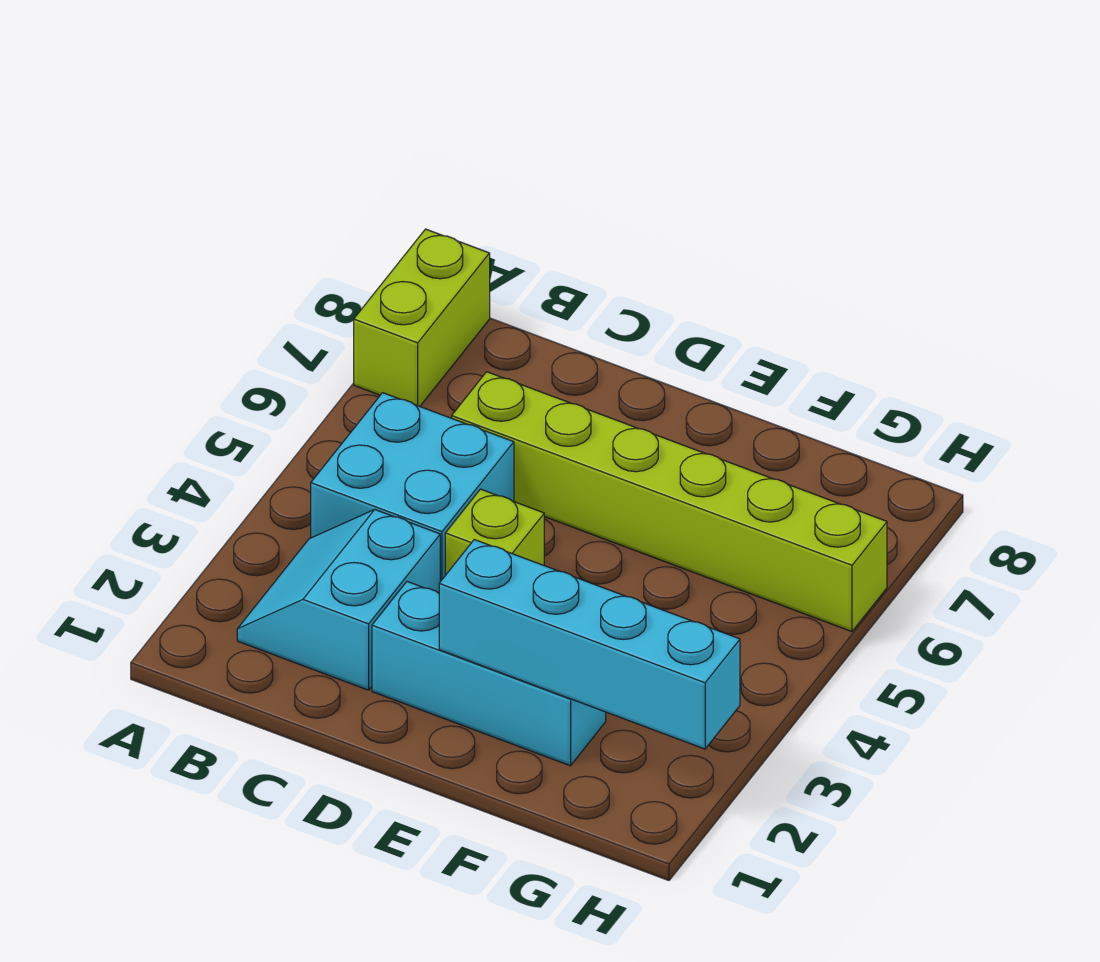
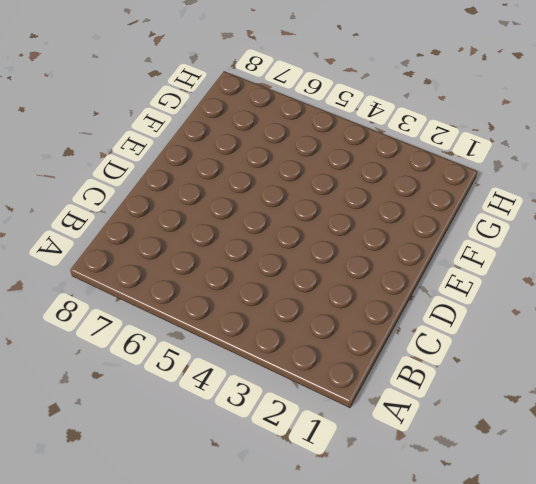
none -> lime 1x2 brick [354,229,490,406]
none -> cyan 2x2 slope [237,510,440,690]

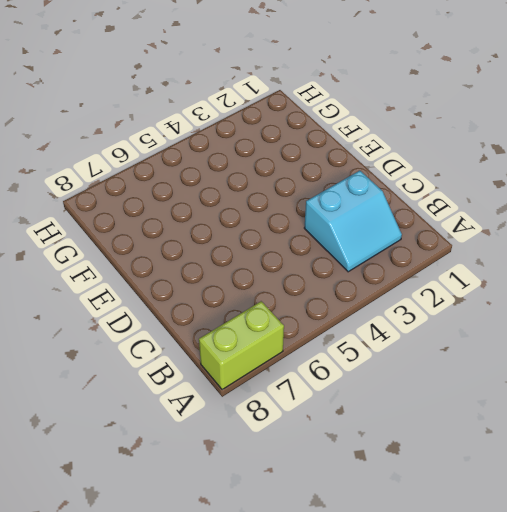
none -> cyan 2x2 brick [311,393,514,582]
none -> lime 1x6 brick [452,372,887,632]

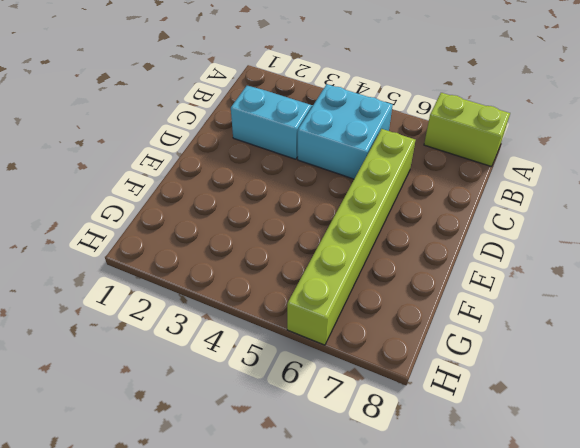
none -> cyan 1x3 brick [372,582,606,766]
none -> lime 1x1 brick [445,489,544,575]

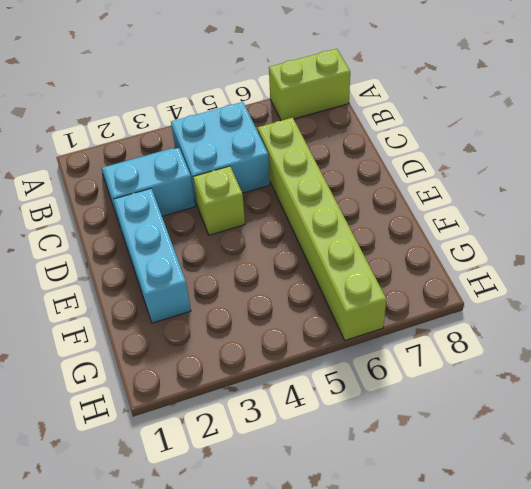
none -> cyan 1x4 brick [439,540,740,749]

